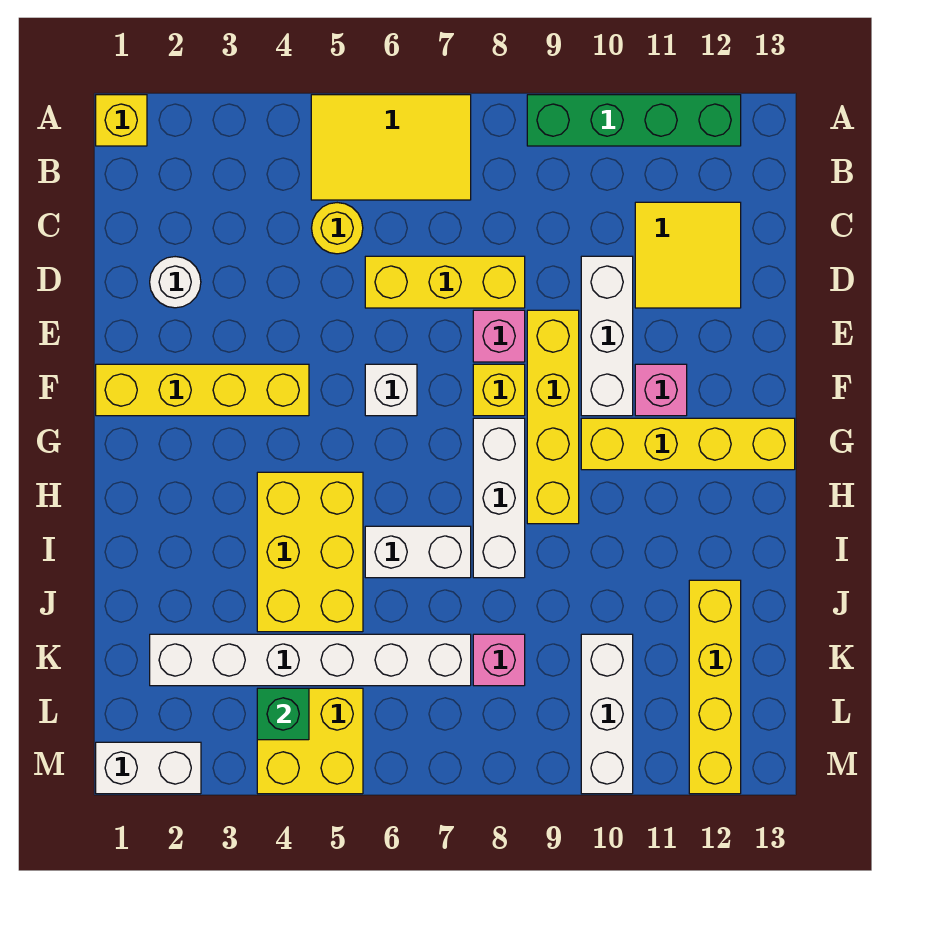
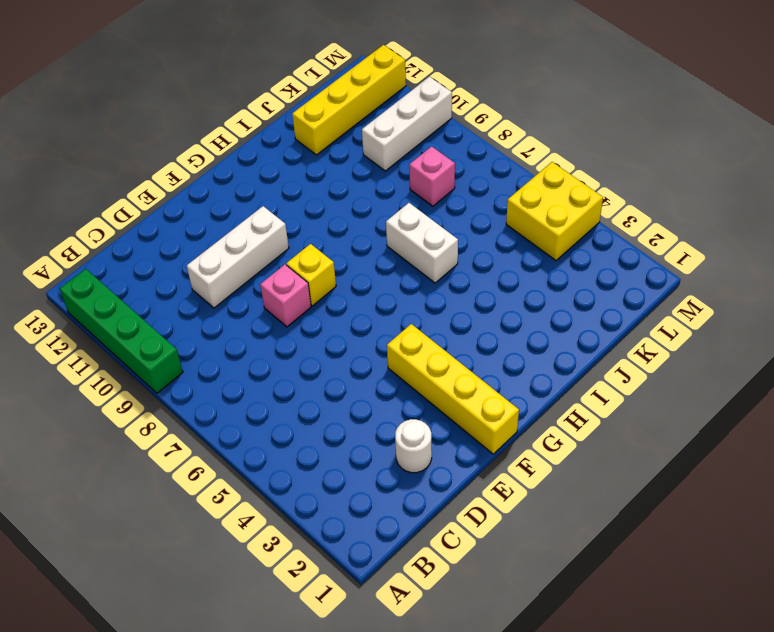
none -> yellow 1x1 brick [96,95,147,146]
none -> yellow 2x3 tile [311,95,471,200]
none -> yellow 1x1 round brick [312,203,363,254]

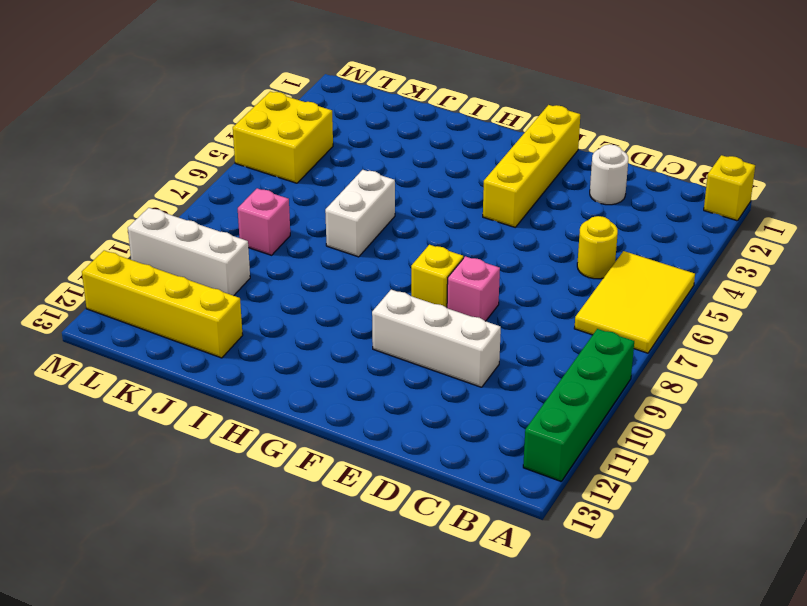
none -> yellow 2x2 tile [635,202,741,308]
none -> yellow 1x3 brick [365,256,525,308]
none -> yellow 1x4 brick [527,310,579,524]

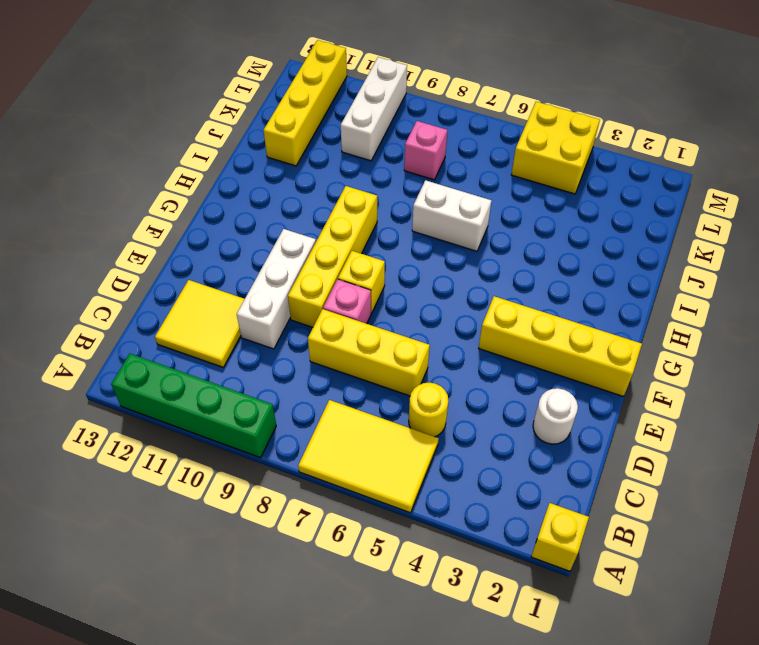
none -> white 1x1 brick [365,364,417,416]
none -> pink 1x1 brick [635,364,687,416]
none -> white 1x3 brick [473,418,525,578]

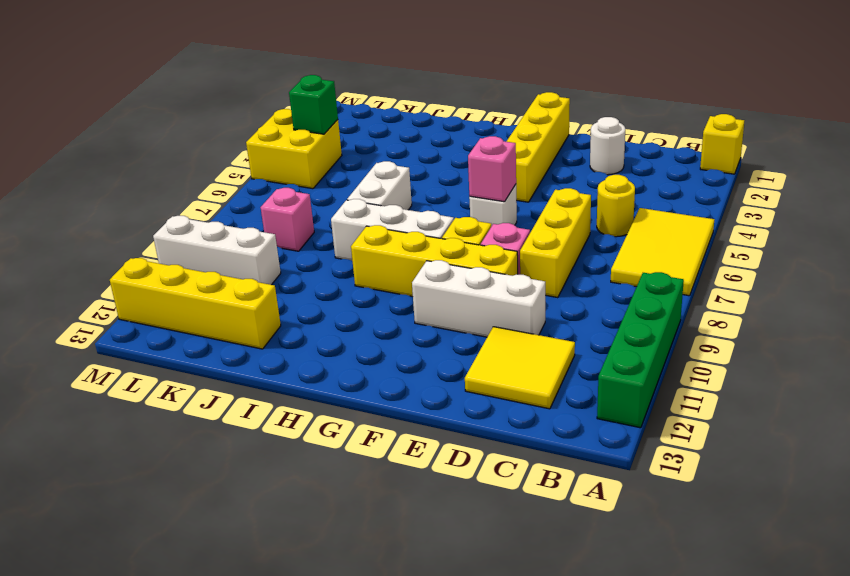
pink 1x1 brick [468,136,516,202] -> pink 1x1 brick moved to [635,364,687,416]
none -> yellow 1x4 brick [581,418,795,470]
none -> yellow 2x3 brick [257,472,363,632]
none -> white 1x6 brick [150,634,471,686]

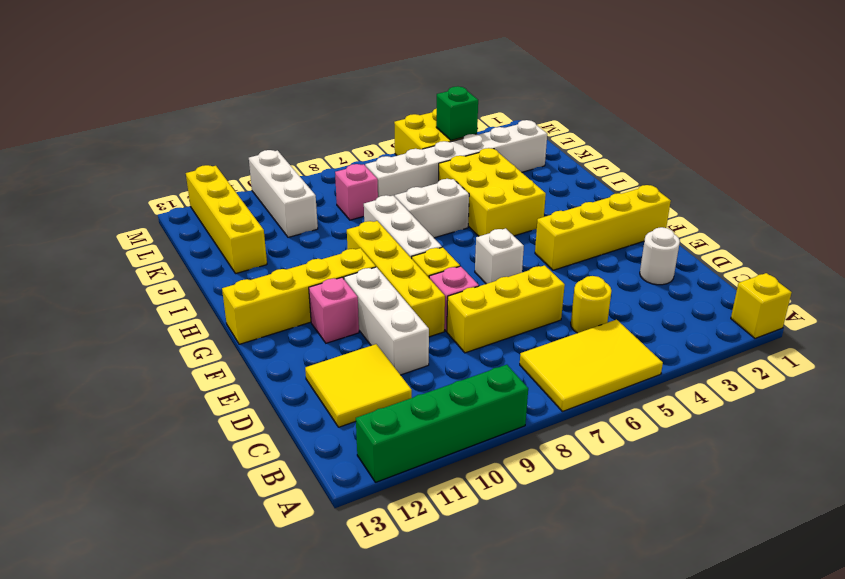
none -> white 1x2 brick [96,742,201,794]

